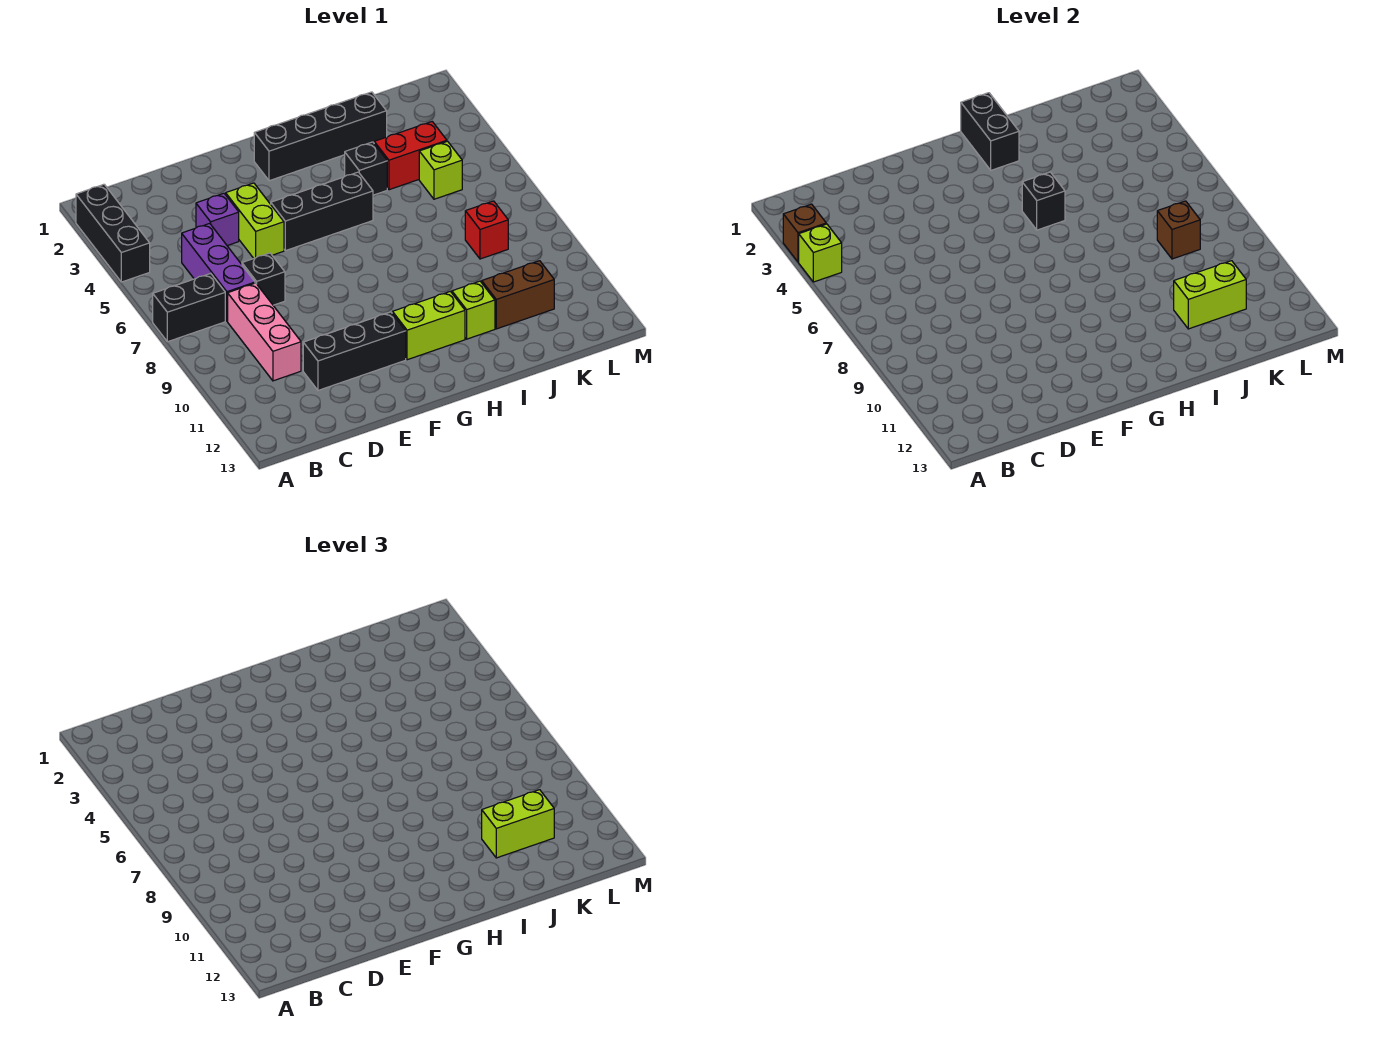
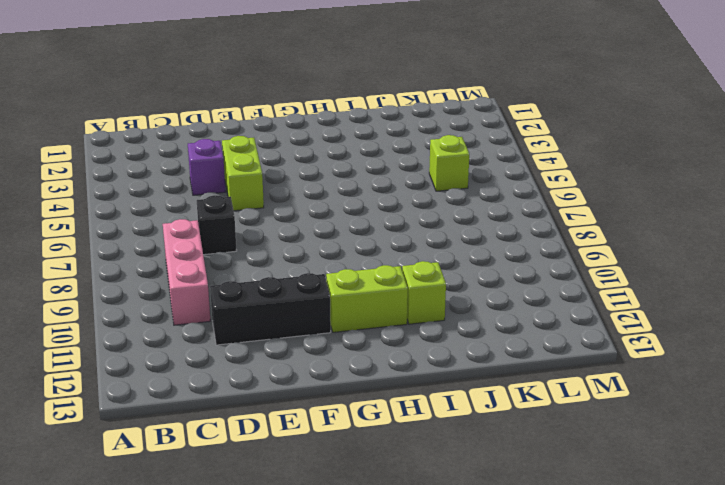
none -> black 1x3 brick [76,184,150,282]
none -> black 1x2 brick [153,273,225,342]
none -> purple 1x3 brick [182,223,255,321]

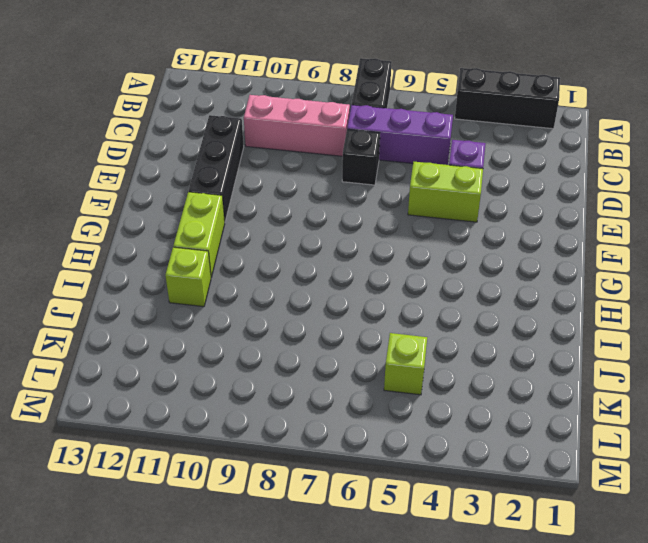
none -> black 1x3 brick [271,172,373,251]
none -> black 1x4 brick [254,92,387,181]
none -> black 1x1 brick [345,142,387,195]

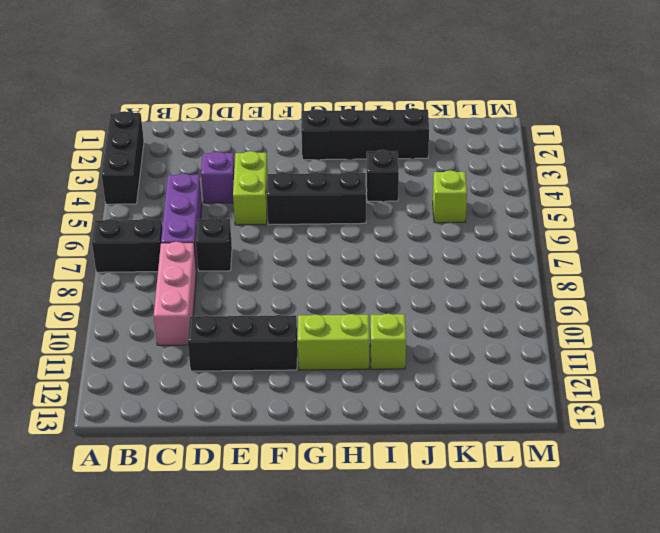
none -> red 1x2 brick [374,122,447,190]
none -> brown 1x2 brick [482,261,554,329]
none -> red 1x1 brick [465,201,508,259]

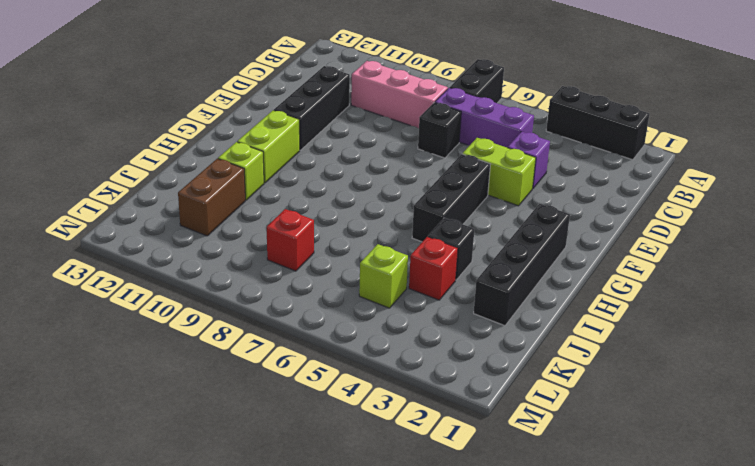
red 1x1 brick [409,237,458,300] -> red 1x2 brick [374,122,447,190]
none -> brown 1x1 brick [783,204,826,262]
none -> lime 1x1 brick [799,224,842,282]
none -> black 1x2 brick [961,93,1019,170]

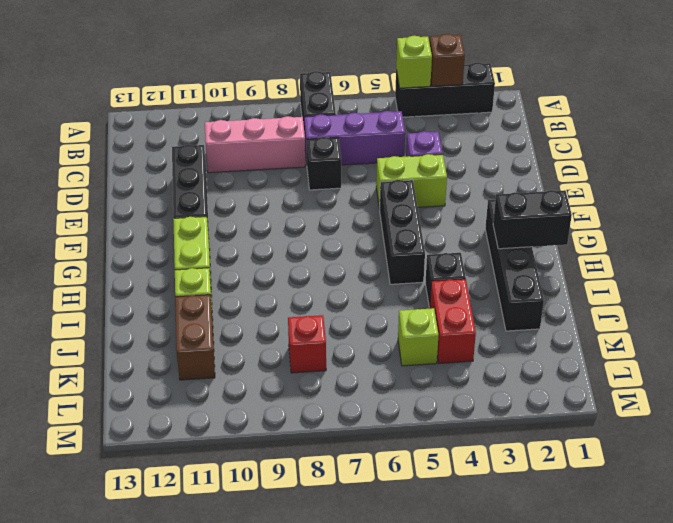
none -> black 1x1 brick [1022,172,1065,230]
none -> lime 1x2 brick [1174,261,1246,329]
none -> brown 1x1 brick [1157,201,1200,259]

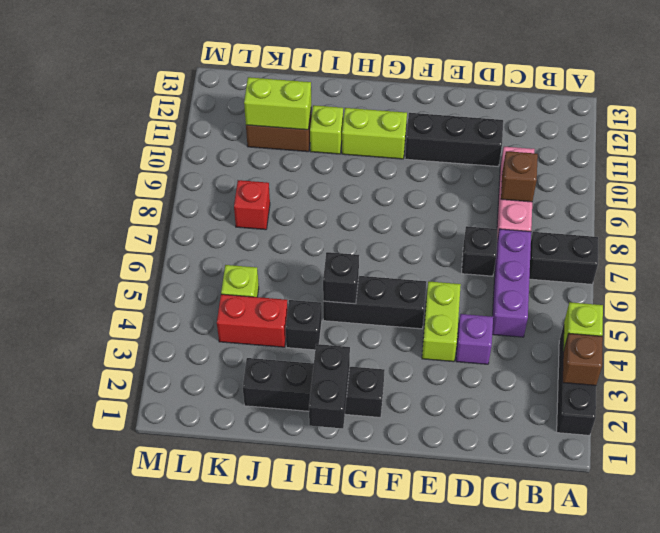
brown 1x1 brick [501,151,538,202] -> brown 1x1 brick moved to [1157,201,1200,259]
none -> lime 1x2 brick [482,790,554,858]

